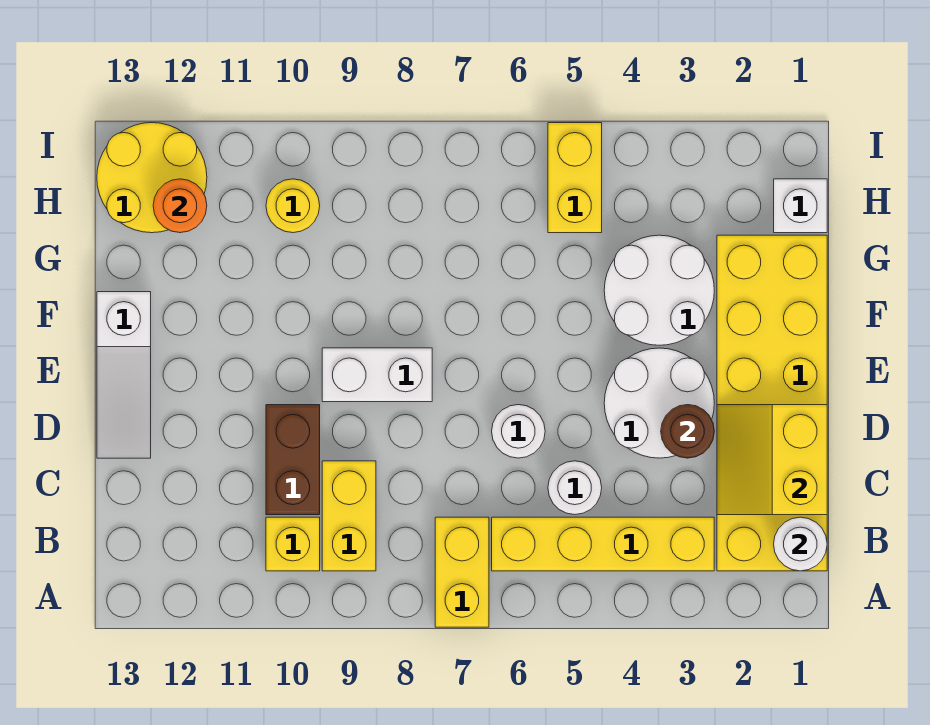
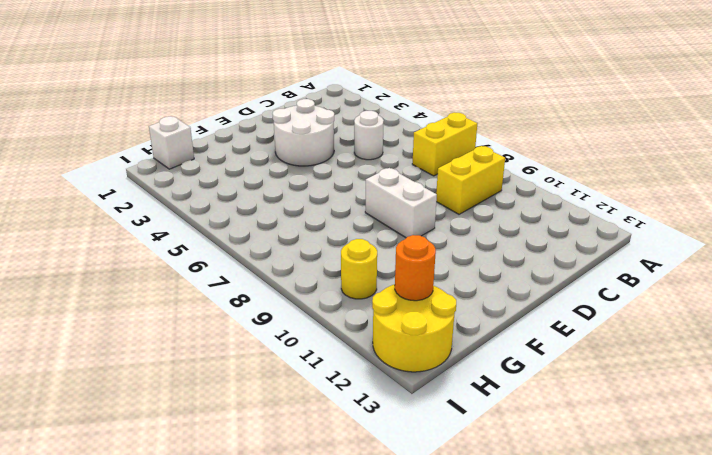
none -> yellow 2x6 brick [717,235,827,571]
none -> yellow 1x4 brick [492,517,714,571]
none -> yellow 1x1 brick [266,517,320,571]

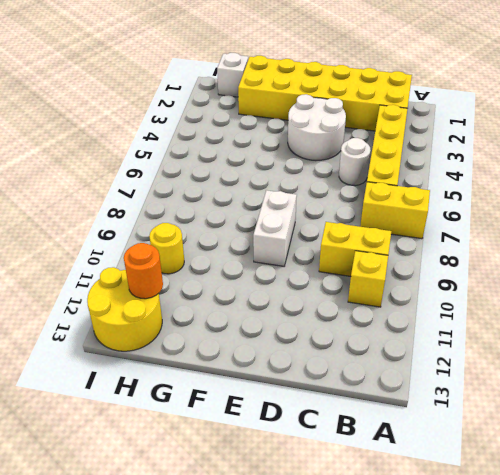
none -> brown 1x2 brick [266,405,320,515]
none -> white 1x1 round brick [492,405,545,458]
none -> white 1x3 slope [97,292,151,458]

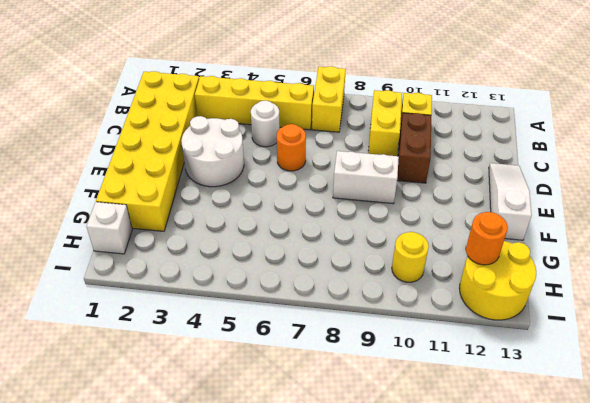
orange 1x1 round brick [277,124,306,171] -> white 1x1 round brick [492,405,545,458]
none -> white 2x2 round brick [604,235,714,345]
none -> yellow 1x2 brick [548,123,602,233]
none -> white 1x1 round brick [774,517,827,571]

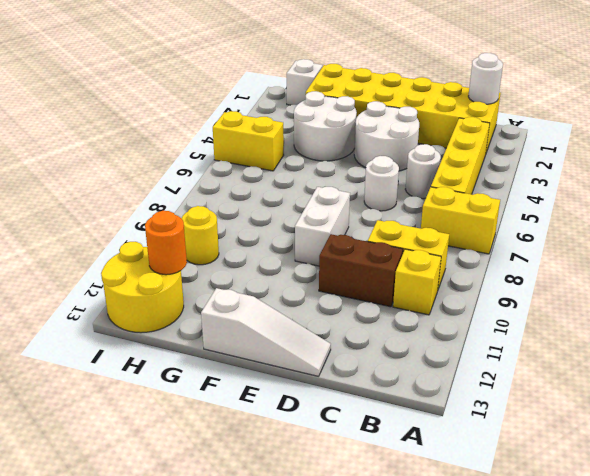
none -> yellow 2x2 slope [717,405,827,515]
none -> brown 1x1 round brick [661,405,714,458]

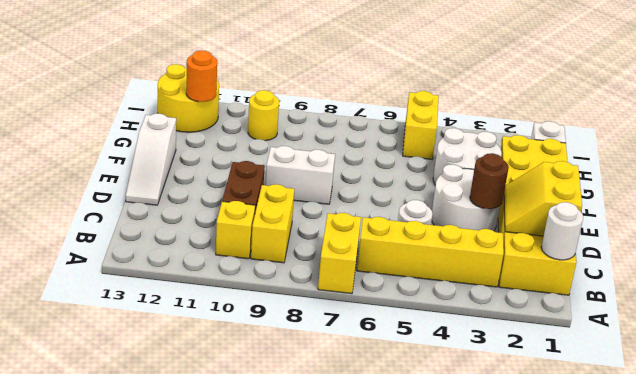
none -> white 1x1 round brick [492,405,545,458]

